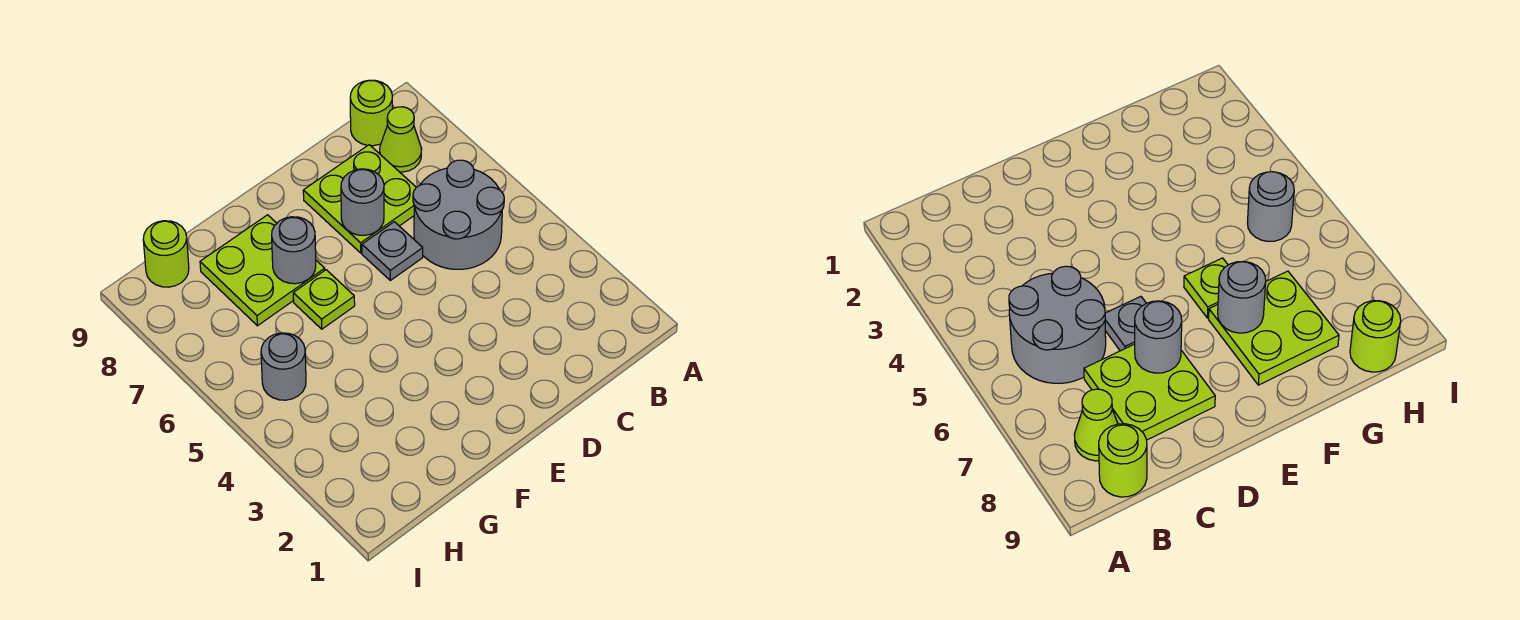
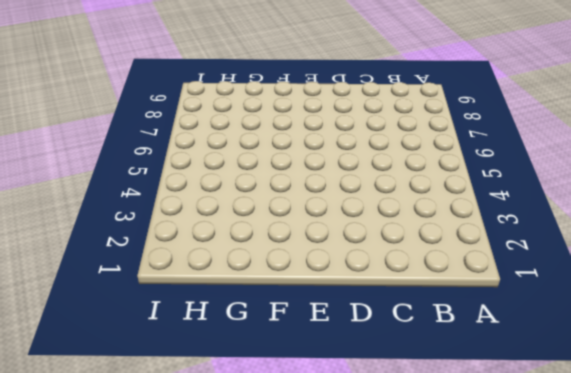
none -> grey 2x2 round brick [413,160,504,269]
none -> lime 1x1 cone [380,107,422,172]

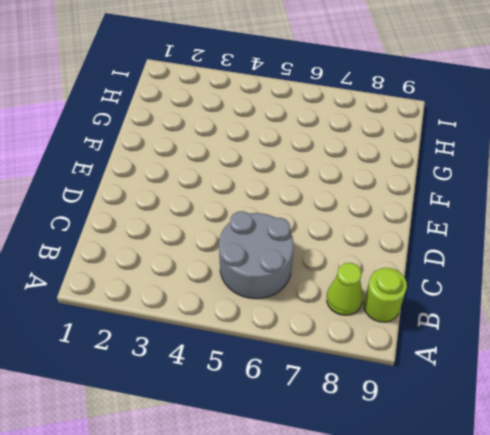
none -> lime 2x2 plate [303,145,416,253]
none -> grey 1x1 plate [362,222,423,280]

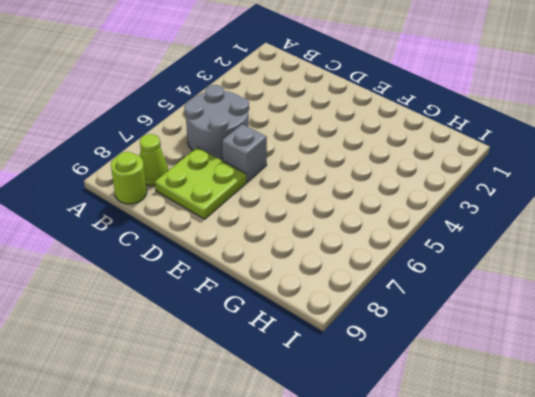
grey 1x1 brick [222,124,267,182] -> grey 1x1 plate [362,222,423,280]
none -> lime 1x1 plate [293,270,355,329]
none -> lime 2x2 plate [200,215,325,326]

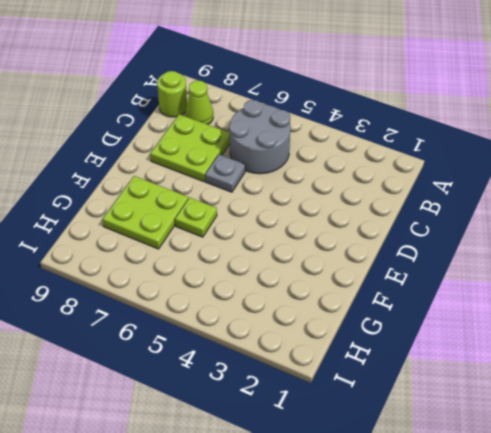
none -> grey 1x1 round brick [261,333,306,400]
none -> lime 1x1 round brick [143,221,189,287]

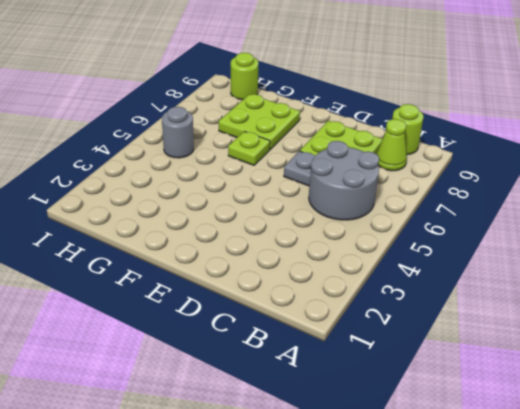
none -> grey 1x1 round brick [341,169,384,235]
none -> grey 1x1 round brick [272,217,316,284]

